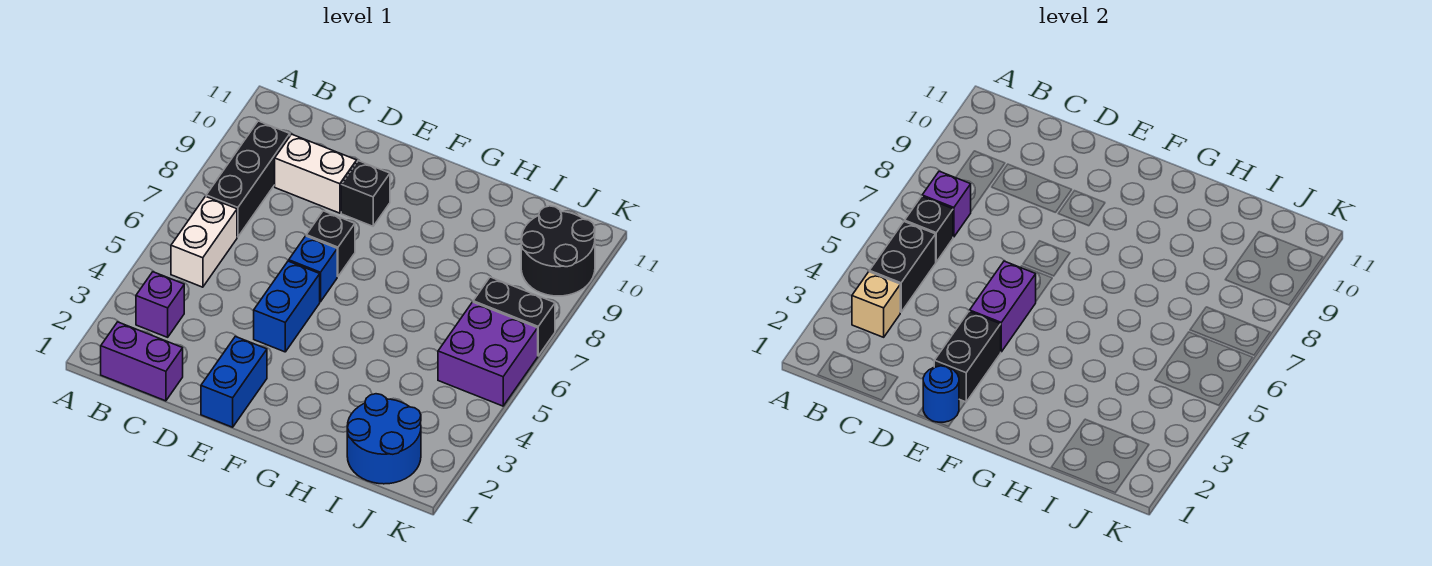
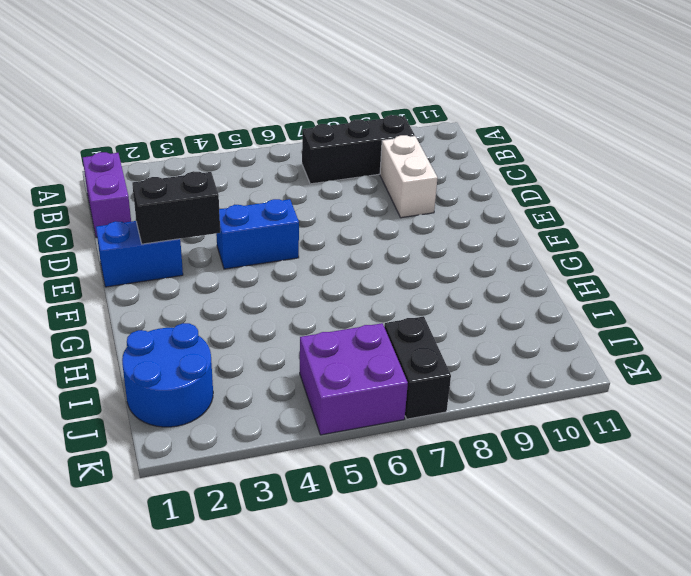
none -> purple 1x1 brick [136,272,184,337]
none -> white 1x2 brick [171,196,237,287]
none -> blue 1x1 brick [289,236,337,302]

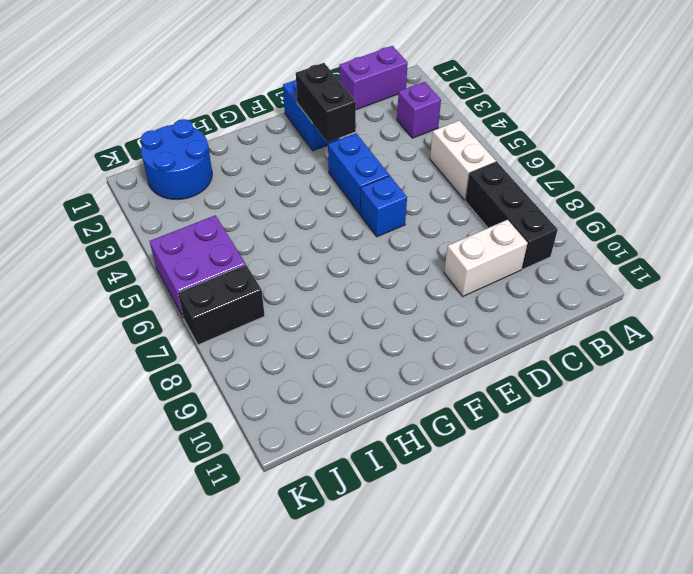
none -> black 1x1 brick [306,211,355,277]
none -> black 1x1 brick [341,161,390,226]
none -> black 2x2 round brick [521,206,595,296]

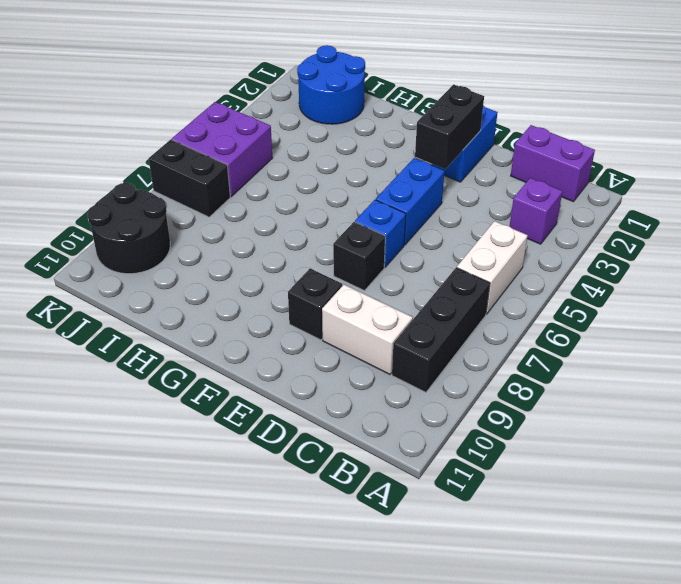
none -> tan 1x1 brick [852,272,900,337]
none -> black 1x2 brick [869,222,936,312]
none -> black 1x1 brick [905,196,953,262]

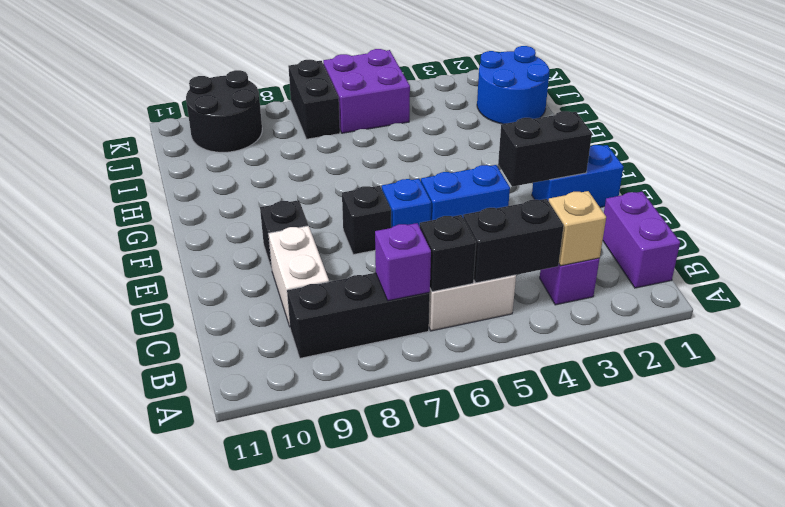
none -> blue 1x1 round brick [923,366,959,422]
none -> purple 1x2 brick [970,261,1036,352]

